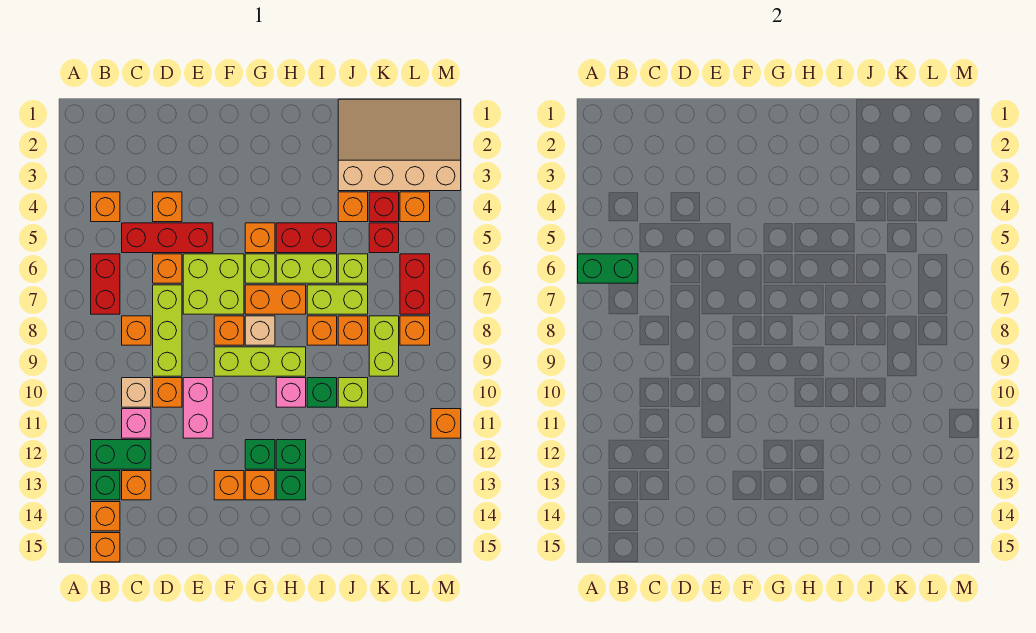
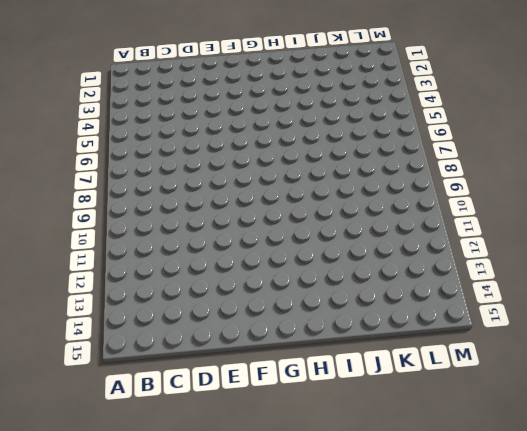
none -> orange 1x1 brick [91,192,120,222]
none -> red 1x2 brick [91,254,120,314]
none -> green 1x2 brick [91,440,151,469]
none -> green 1x1 brick [91,471,120,500]

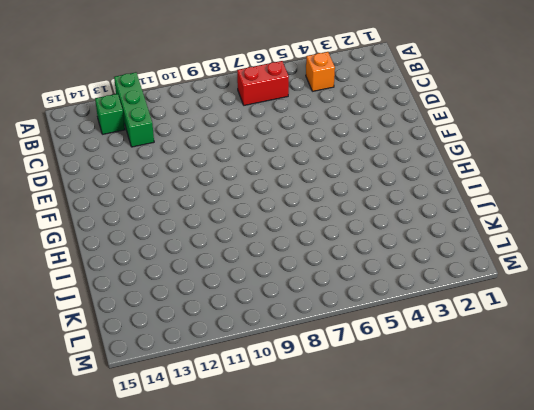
green 1x3 brick [114,72,154,147] -> green 1x2 brick [91,440,151,469]
none -> orange 1x1 brick [91,502,120,531]
none -> orange 1x1 brick [91,533,120,562]
none -> red 1x3 brick [122,223,213,253]
none -> orange 1x1 brick [122,316,151,345]

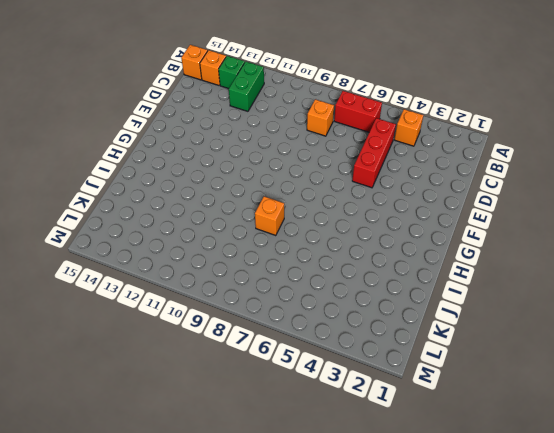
none -> tan 1x1 brick [122,378,151,407]
none -> pink 1x1 brick [122,409,151,438]
none -> orange 1x1 brick [122,471,151,500]
none -> orange 1x1 brick [153,192,182,222]

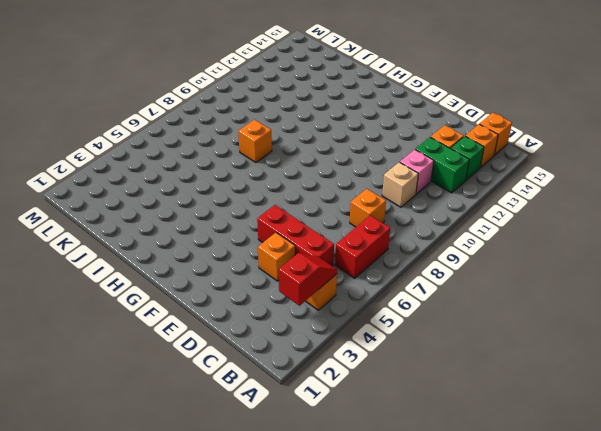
red 1x2 slope [279,253,337,306] -> none
none -> orange 1x1 brick [153,254,182,283]
none -> lime 1x3 brick [153,285,182,376]
none -> orange 1x1 brick [153,378,182,407]
none -> lime 2x2 brick [183,254,244,314]

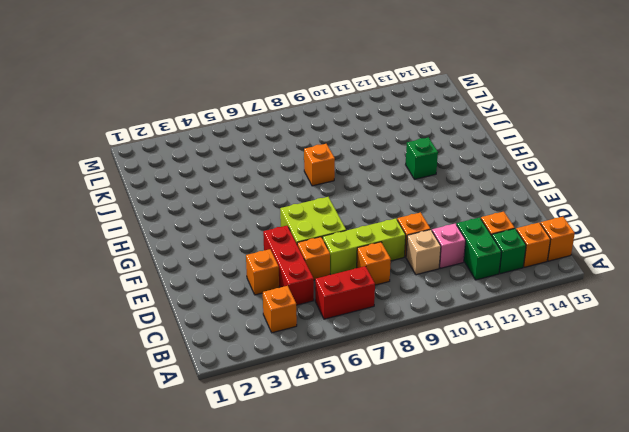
none -> pink 1x2 brick [183,378,213,438]
none -> orange 1x1 brick [214,316,244,345]
none -> lime 1x3 brick [214,347,306,376]
none -> orange 1x1 brick [214,471,244,500]

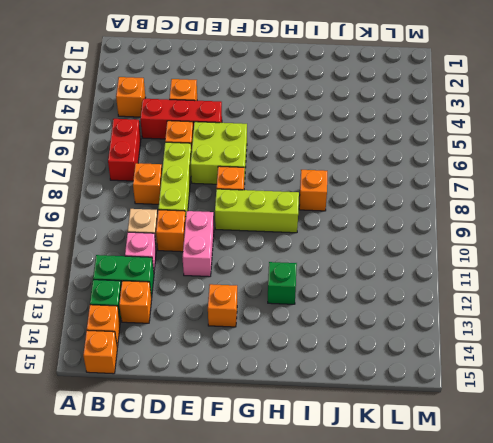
none -> orange 1x1 brick [245,223,275,253]
none -> lime 1x1 brick [245,254,275,283]
none -> orange 1x2 brick [245,285,306,314]
none -> tan 1x1 brick [245,316,275,345]

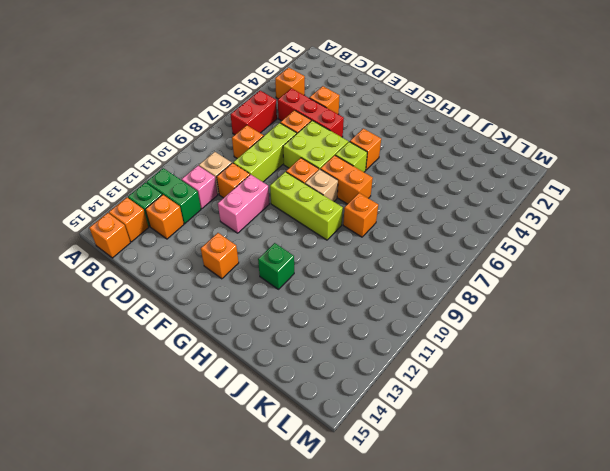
none -> green 1x1 brick [245,440,275,469]
none -> orange 1x1 brick [245,471,275,500]
none -> red 1x2 brick [276,223,337,253]
none -> lime 1x2 brick [276,254,337,283]

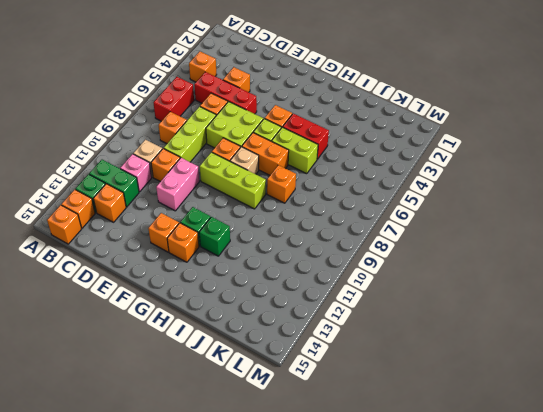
none -> pink 1x1 brick [276,378,306,407]
none -> green 1x1 brick [276,471,306,500]
none -> lime 1x2 brick [307,285,368,314]
none -> green 1x1 brick [307,378,337,407]

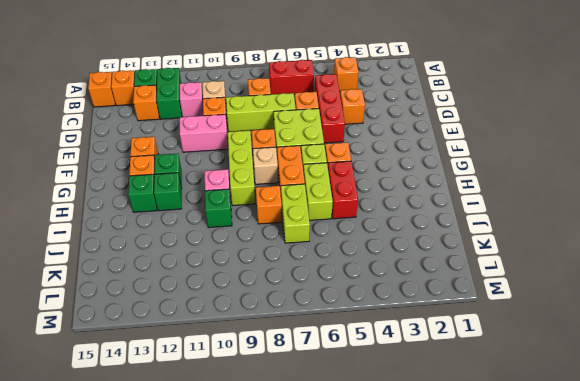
none -> tan 3x4 slope [338,99,461,191]
none -> orange 1x1 brick [338,192,368,222]
none -> lime 1x1 brick [338,254,368,283]
none -> orange 1x1 brick [338,316,368,345]

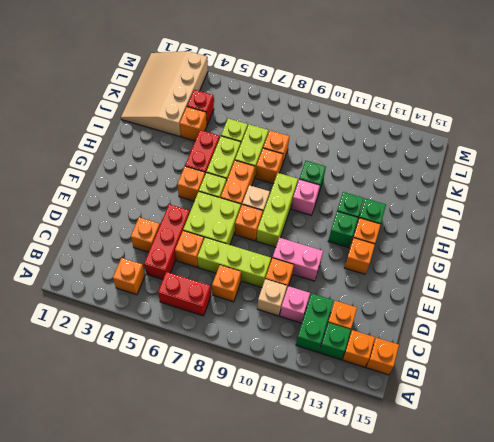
none -> lime 1x1 brick [338,378,368,407]
none -> red 1x1 brick [369,223,399,253]
none -> lime 1x2 brick [369,316,399,376]
none -> orange 1x1 brick [400,192,430,222]

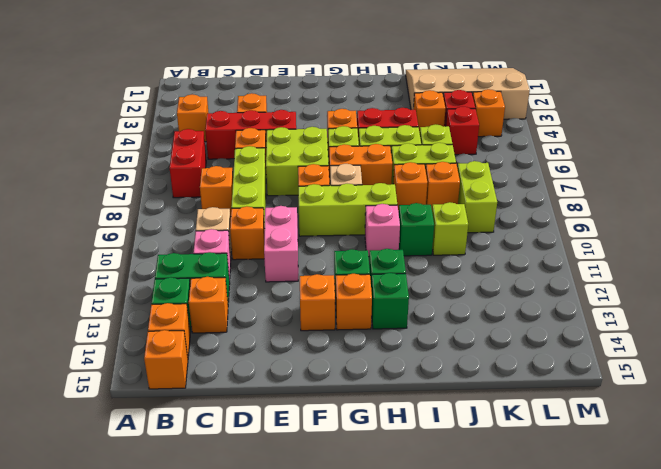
none -> red 1x2 brick [400,254,430,314]
none -> orange 1x1 brick [400,316,430,345]
none -> orange 1x1 brick [431,409,461,438]
none -> green 1x2 brick [578,254,638,283]

